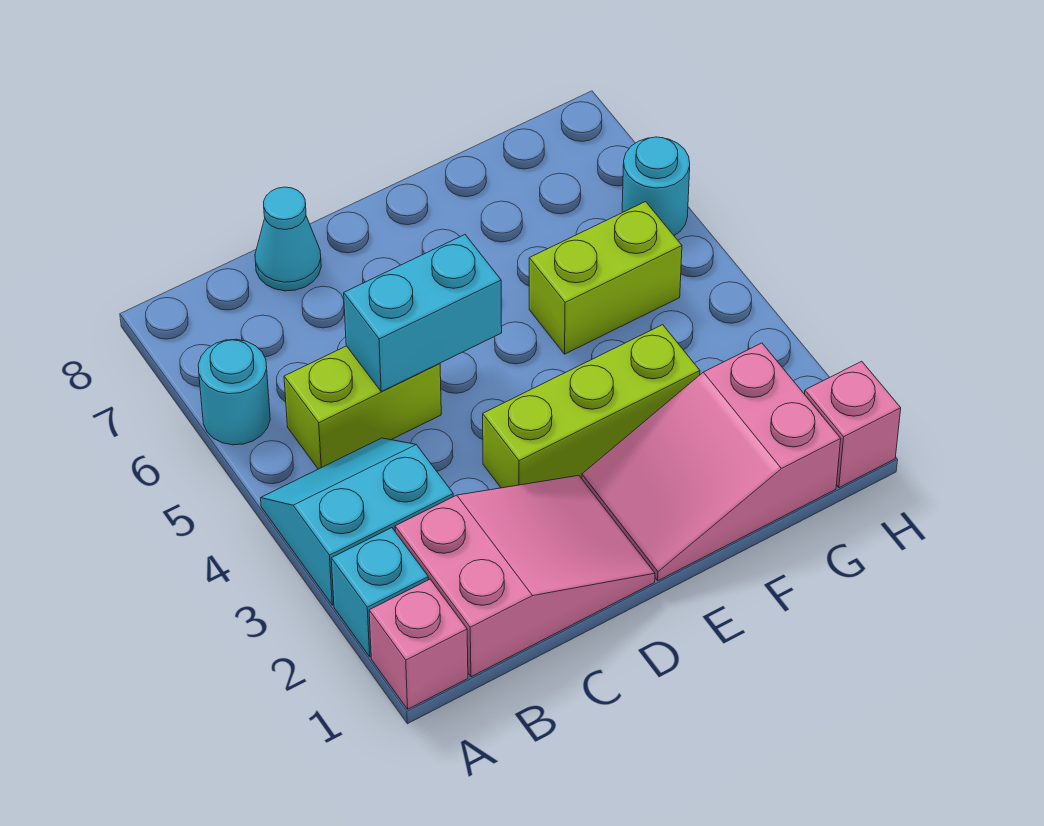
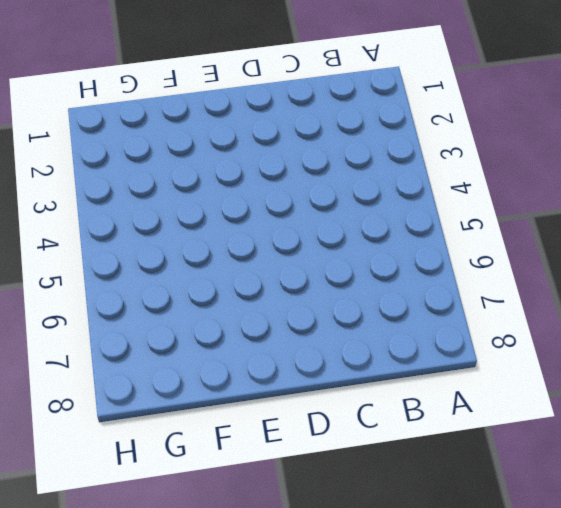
none -> pink 1x1 brick [369,579,468,709]
none -> cyan 1x1 brick [331,528,428,657]
none -> cyan 2x2 slope [261,438,453,605]

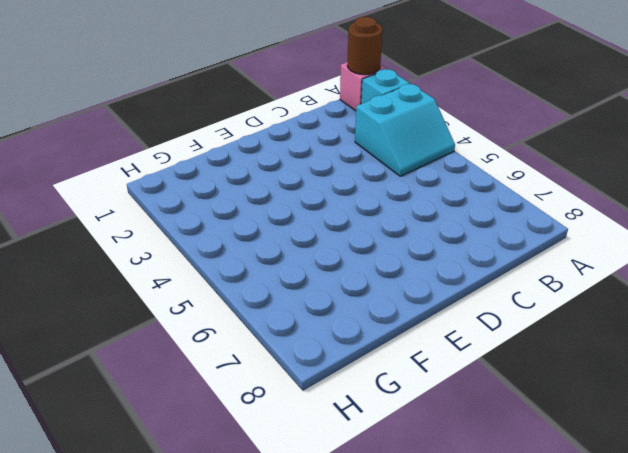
brown 1x1 round brick [347,17,383,75] -> none
none -> cyan 1x1 round brick [198,339,270,445]
none -> pink 2x3 slope [395,475,655,677]
none -> lime 1x2 brick [284,346,441,469]

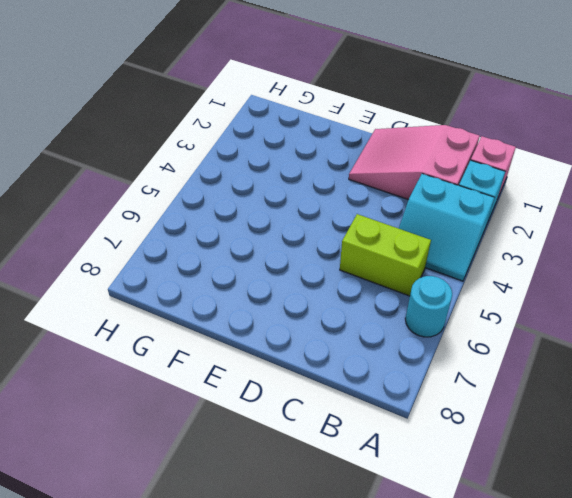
none -> cyan 1x1 cone [255,187,321,291]
none -> lime 1x3 brick [483,325,700,488]
none -> pink 2x3 slope [582,343,841,581]

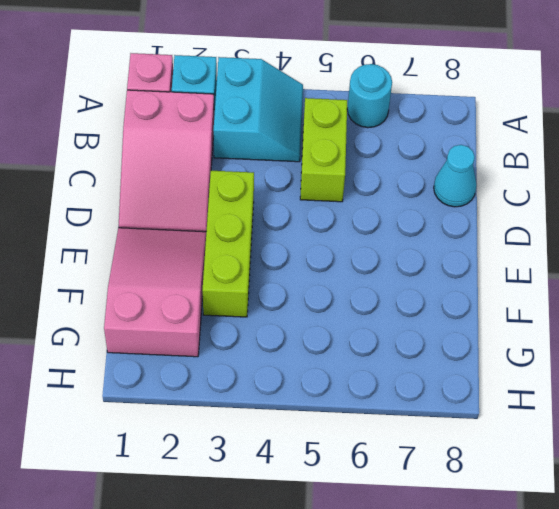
none -> lime 1x2 brick [529,202,682,354]
none -> pink 1x1 brick [805,361,901,488]
none -> cyan 1x1 round brick [622,137,690,235]

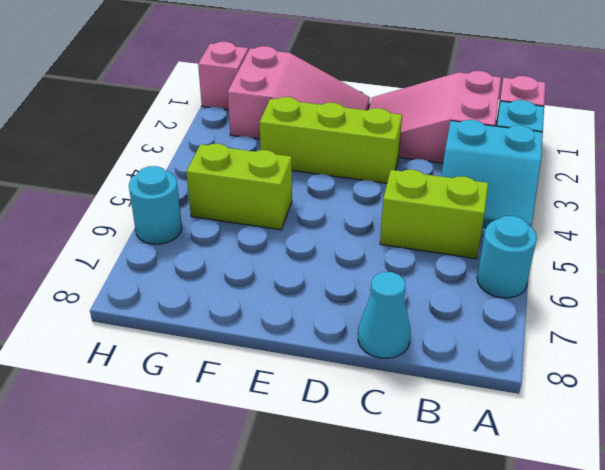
none -> cyan 1x2 brick [344,235,502,392]

